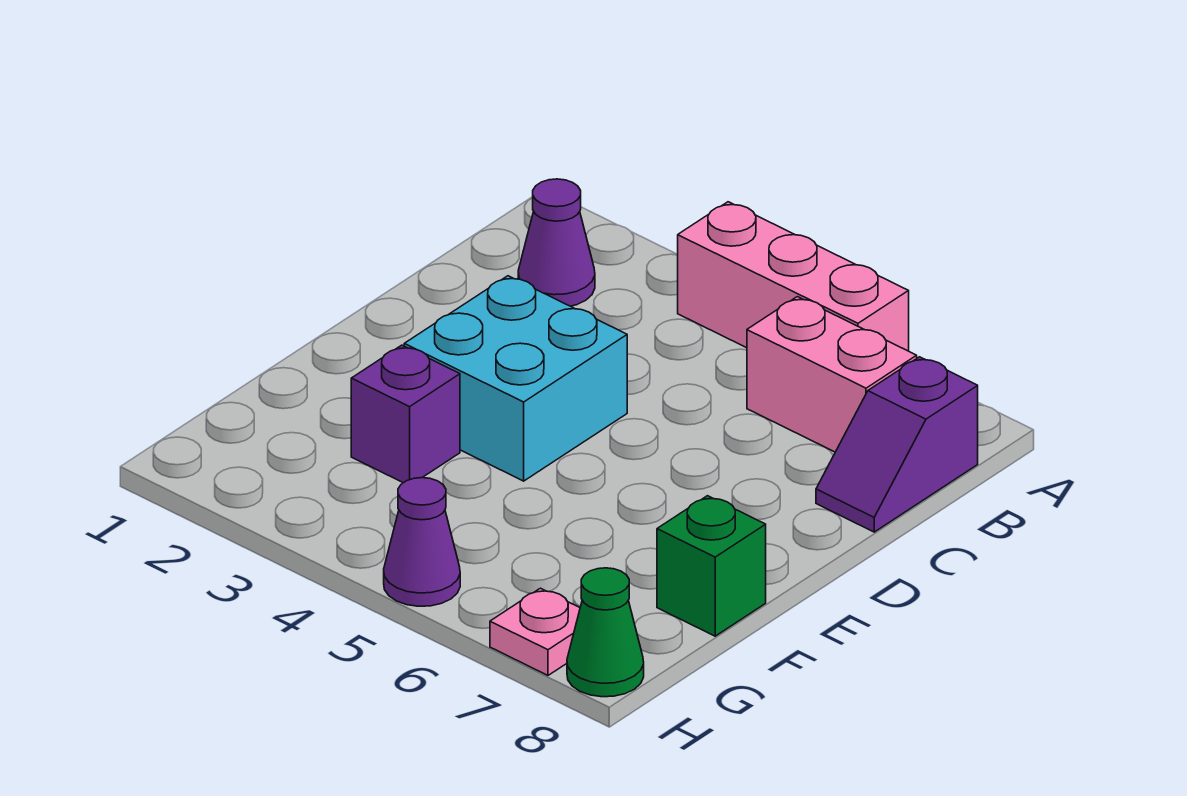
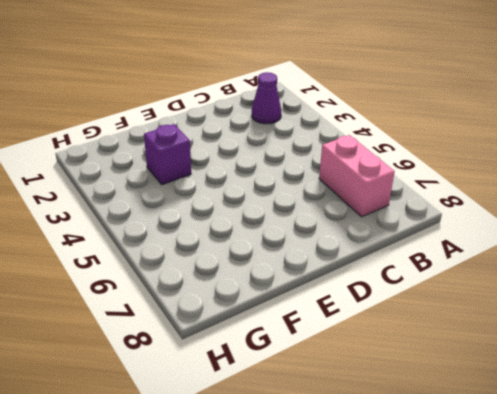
none -> pink 1x3 brick [678,202,909,351]
none -> purple 1x2 slope [816,357,978,532]

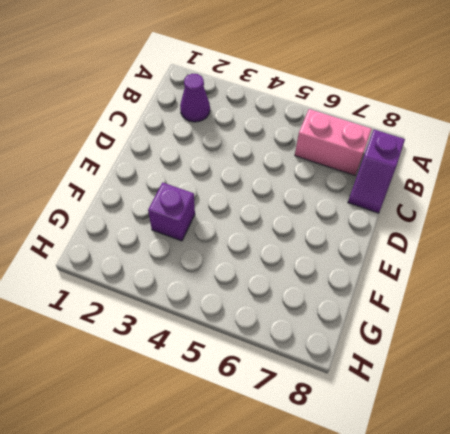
none -> pink 1x3 brick [678,202,909,351]
none -> cyan 2x2 brick [404,276,627,481]

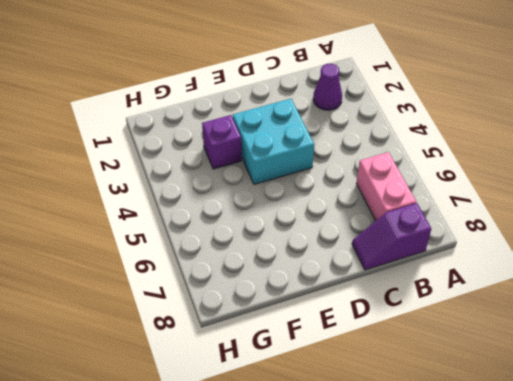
none -> pink 1x3 brick [678,202,909,351]
none -> green 1x1 brick [657,496,766,636]

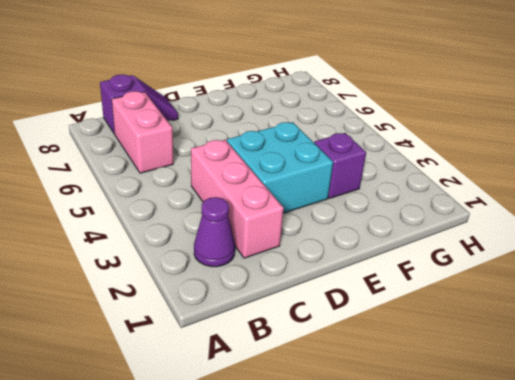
pink 1x3 brick [191,140,284,258] -> pink 1x3 brick moved to [678,202,909,351]
none -> green 1x1 brick [657,496,766,636]
none -> purple 1x1 cone [384,478,460,606]

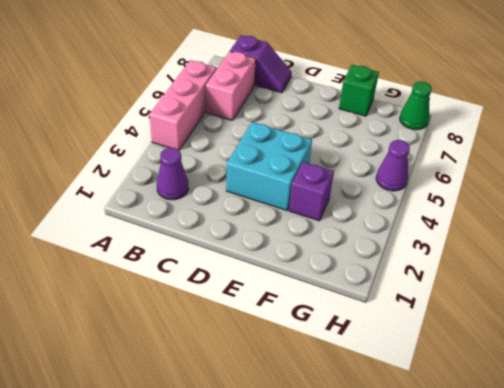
none -> pink 1x1 plate [490,588,580,675]

